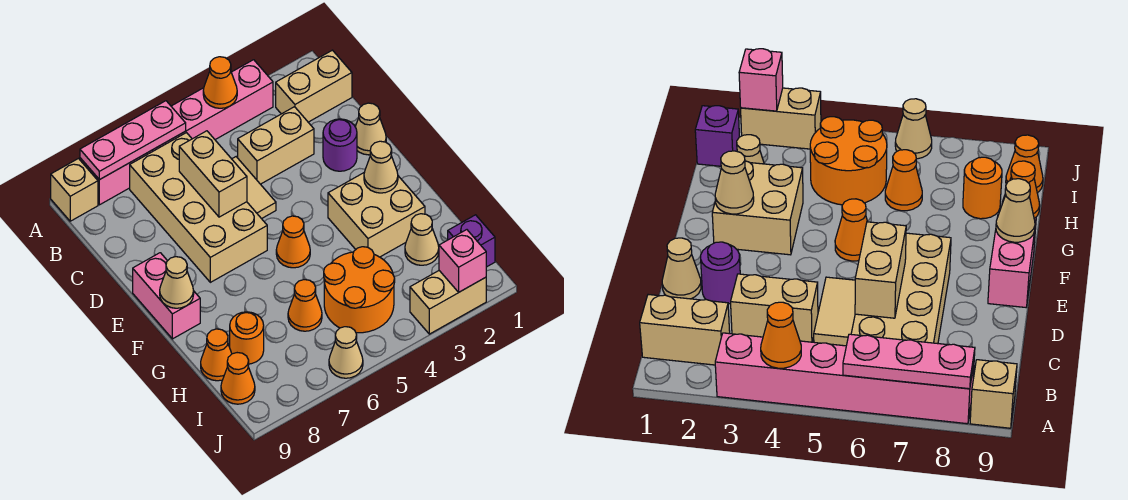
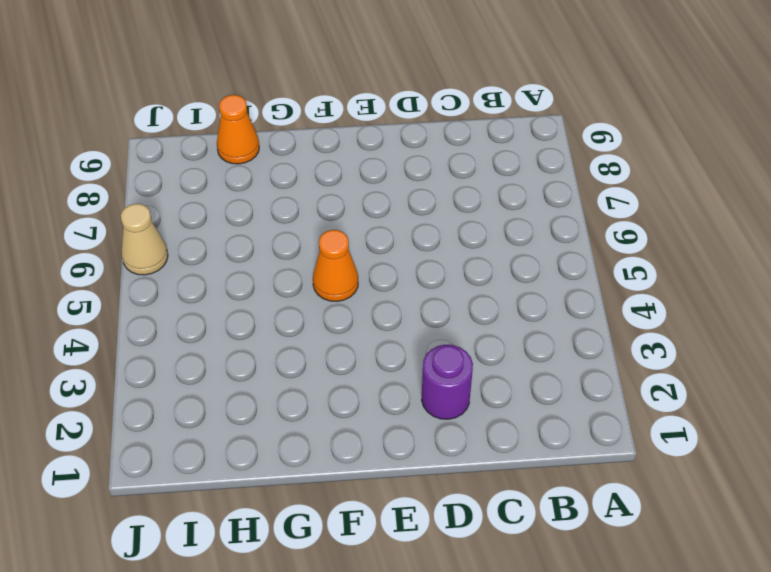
none -> pink 1x6 brick [80,60,273,205]
none -> tan 1x1 brick [51,159,98,221]
none -> tan 1x2 brick [276,50,352,122]

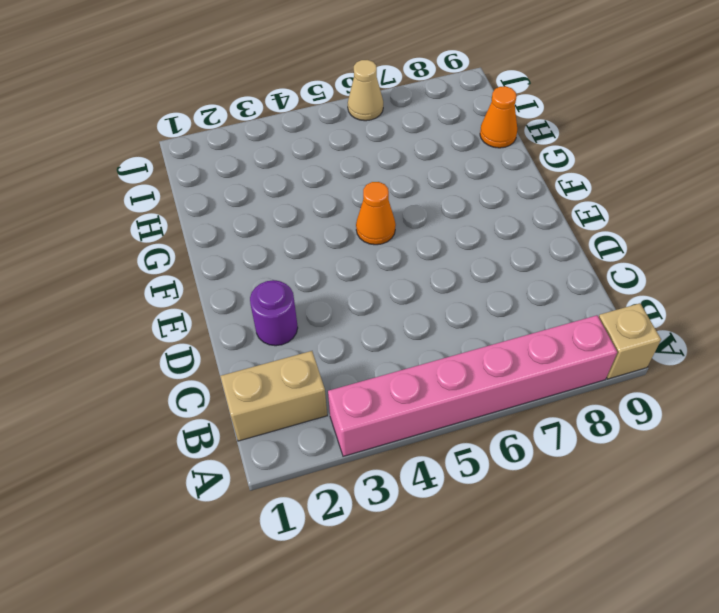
none -> tan 2x4 brick [130,133,267,282]
none -> tan 1x2 brick [238,107,314,184]
none -> tan 1x2 tile [232,157,276,219]

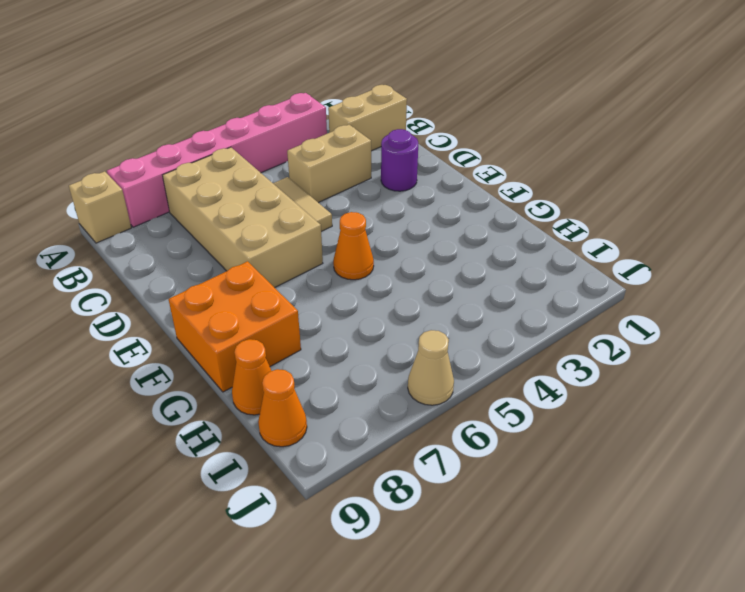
orange 2x2 brick [169,261,301,392] -> pink 1x2 brick [133,253,200,339]
none -> tan 1x1 cone [355,103,386,155]
none -> tan 2x2 brick [328,173,425,257]
none -> tan 1x1 cone [405,214,439,265]

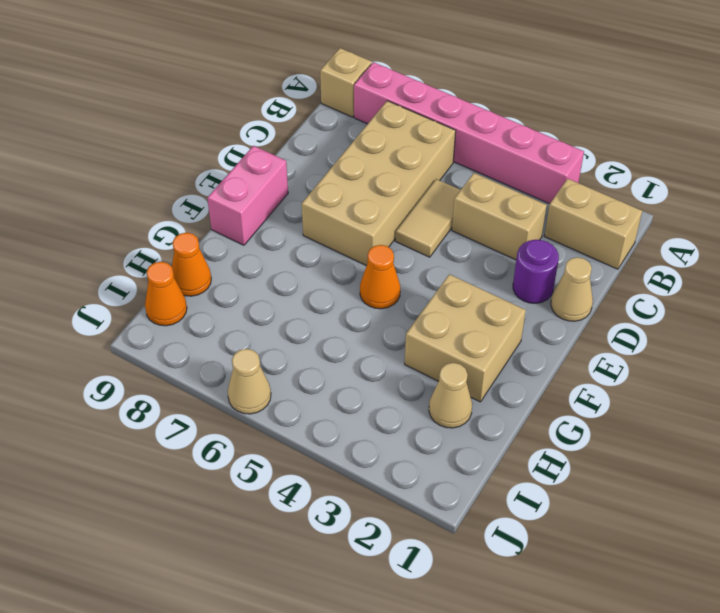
none -> orange 2x2 round brick [324,247,395,333]
none -> orange 1x1 cone [288,280,322,331]
none -> orange 1x1 round brick [230,312,264,364]

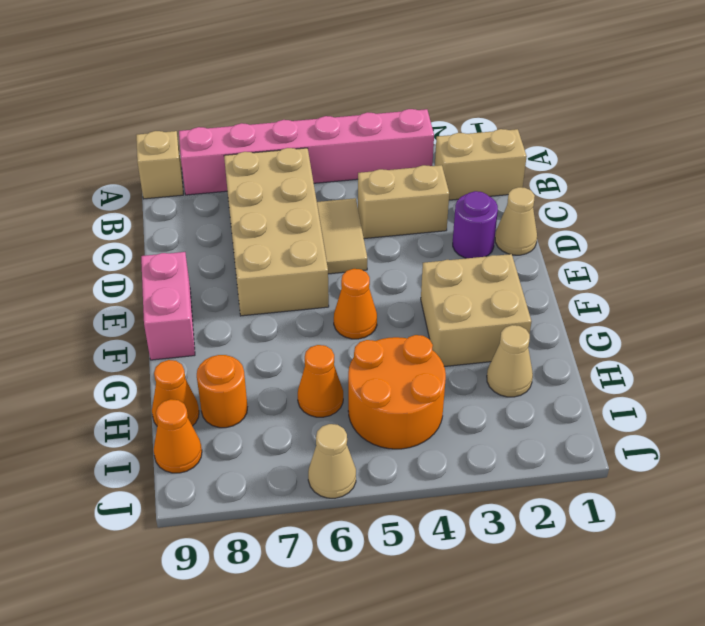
none -> purple 1x1 brick [448,215,495,267]
none -> tan 1x2 brick [410,271,486,334]
none -> orange 1x1 cone [203,57,237,108]

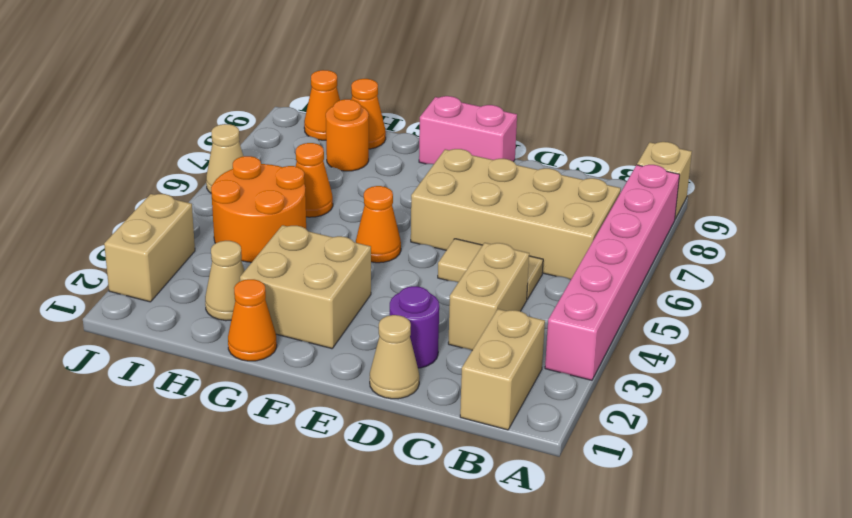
orange 1x1 cone [228,279,277,361] -> orange 1x1 cone moved to [203,57,237,108]
none -> purple 1x1 brick [448,215,495,267]
none -> pink 1x3 plate [80,101,186,180]
none -> tan 1x2 brick [179,131,247,217]

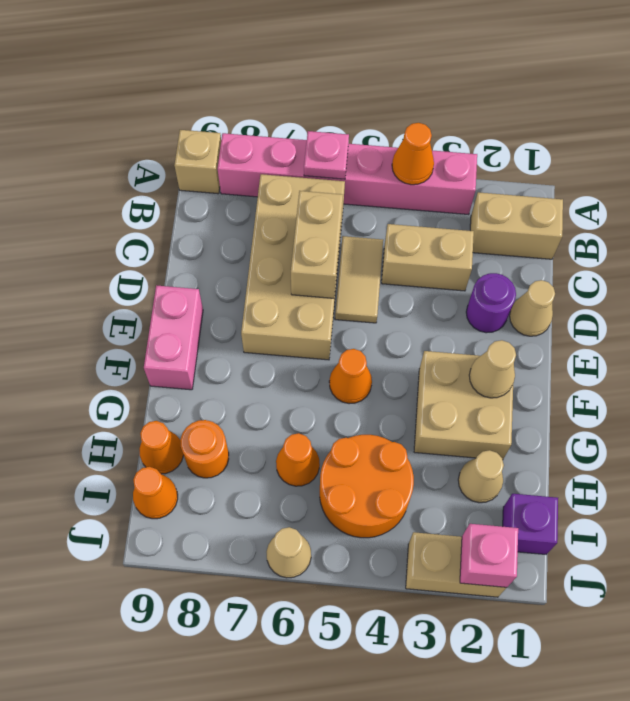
pink 1x1 plate [304,131,349,179] -> pink 1x3 plate [80,101,186,180]
none -> tan 1x1 cone [160,257,194,308]

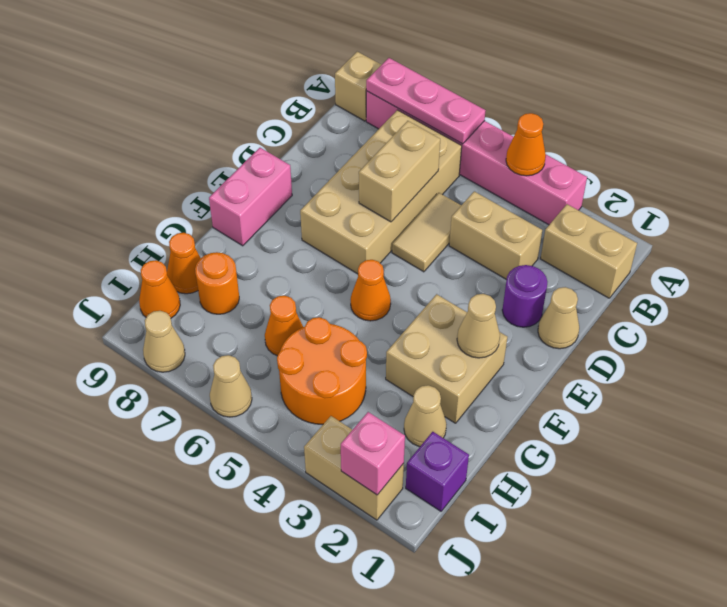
tan 1x1 cone [143,311,185,372] -> tan 1x1 cone moved to [160,257,194,308]

